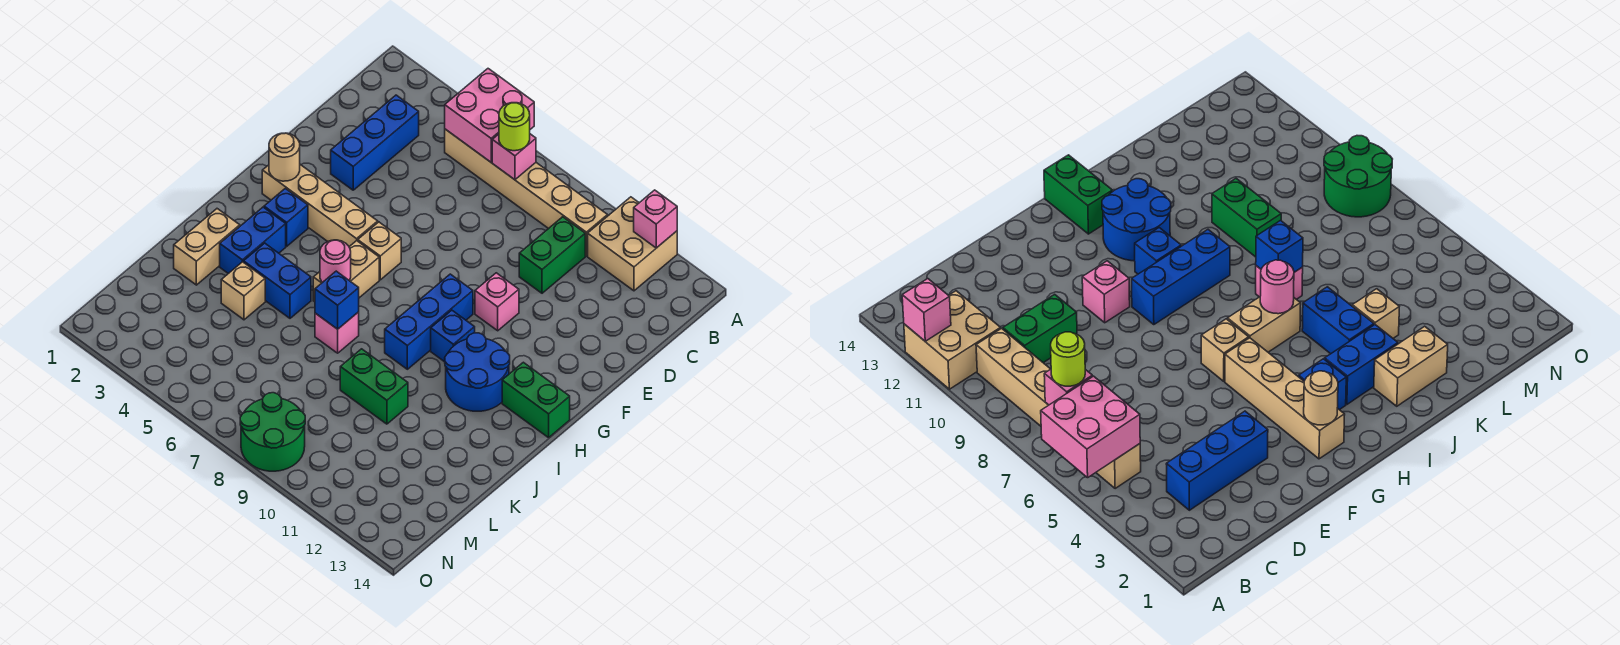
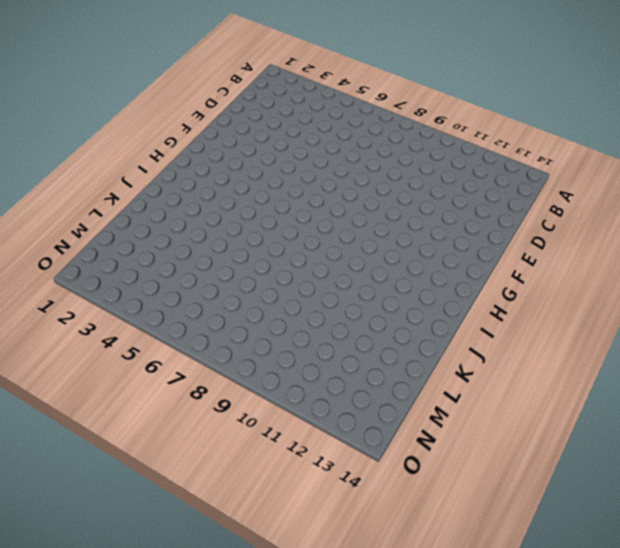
none -> tan 2x2 brick [588,197,677,291]
none -> tan 1x6 brick [445,129,608,256]
none -> blue 1x3 brick [331,95,419,190]

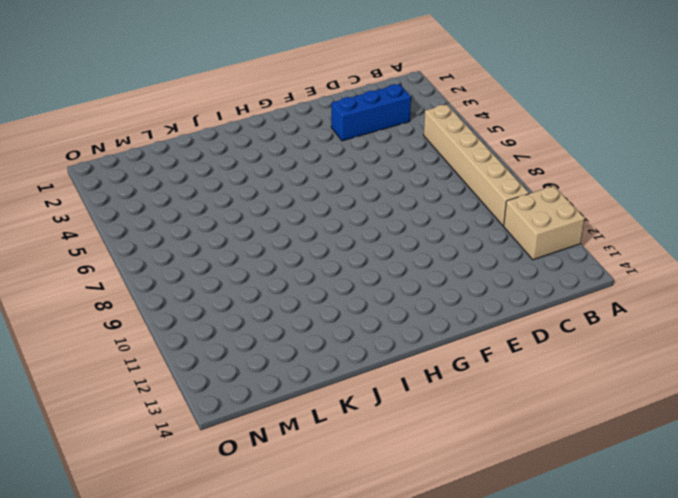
none -> green 1x2 brick [519,217,585,293]
none -> pink 1x1 brick [475,273,519,331]
none -> tan 1x4 brick [262,165,378,246]

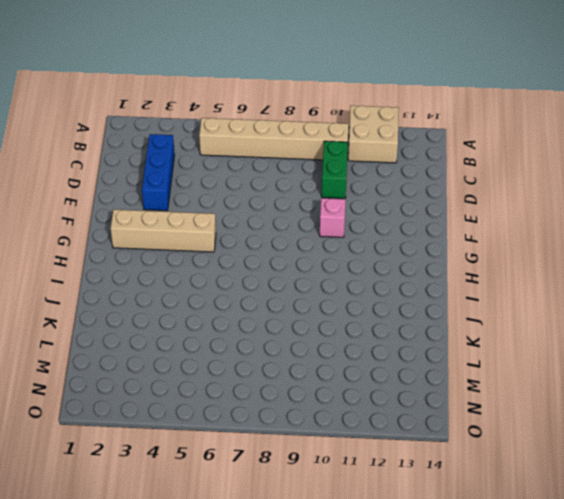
none -> tan 1x1 brick [358,222,401,280]
none -> blue 1x3 brick [385,274,473,369]
none -> blue 1x1 brick [264,189,308,246]

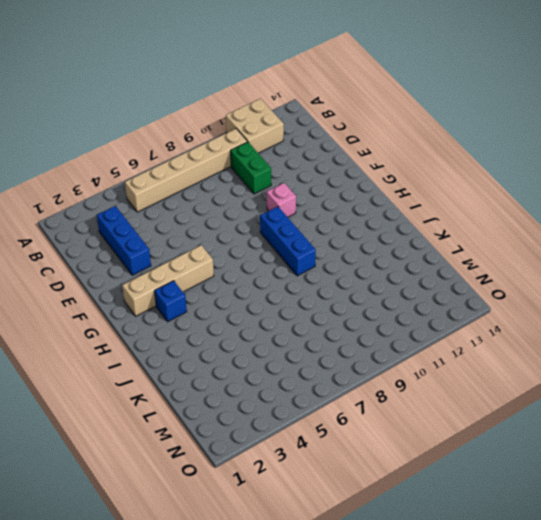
none -> tan 1x1 brick [358,222,401,280]
none -> tan 1x2 brick [313,241,379,302]
none -> blue 1x1 brick [431,310,475,362]

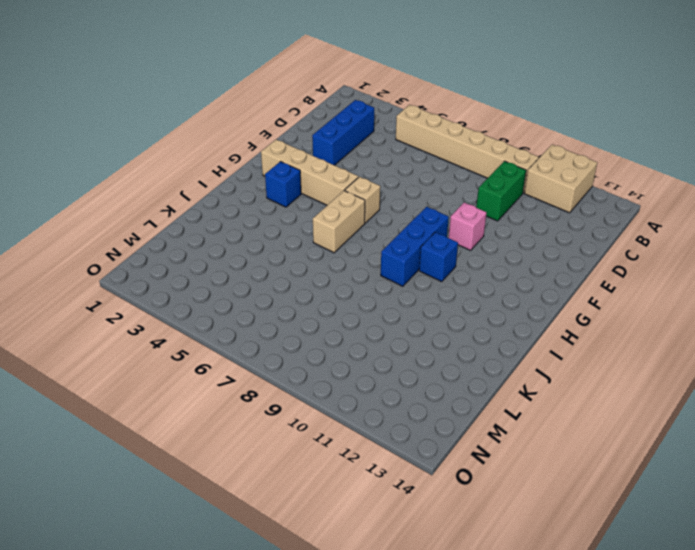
none -> blue 2x2 round brick [445,333,510,411]
none -> green 1x2 brick [502,362,570,438]
none -> blue 1x2 brick [220,207,286,274]

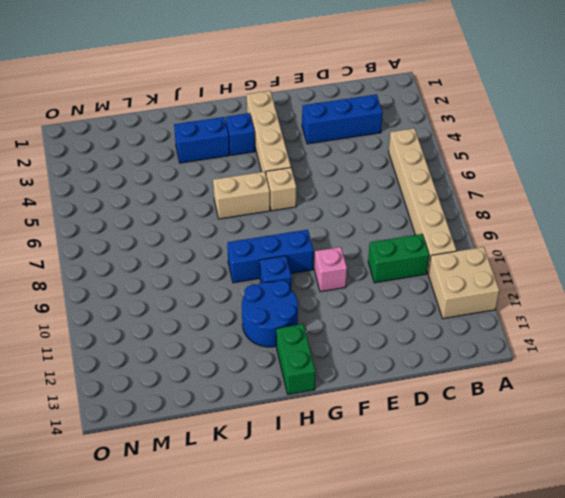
none -> tan 1x2 brick [174,209,240,285]
none -> blue 1x2 brick [244,243,311,318]
none -> pink 1x1 brick [315,312,359,353]

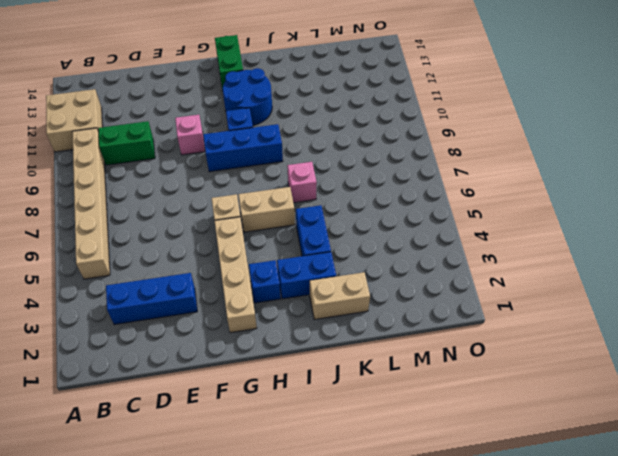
none -> tan 1x1 brick [221,262,265,320]
none -> green 1x2 brick [340,349,408,424]
none -> green 2x2 round brick [240,393,305,471]

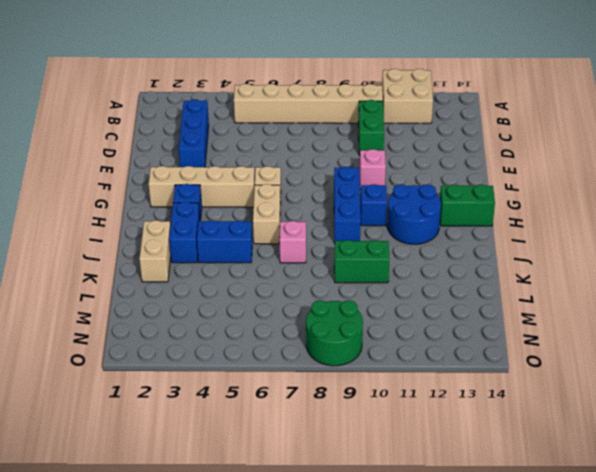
none -> tan 1x1 brick [221,262,265,320]
none -> pink 2x2 brick [445,69,534,162]
none -> pink 1x1 brick [634,190,677,248]

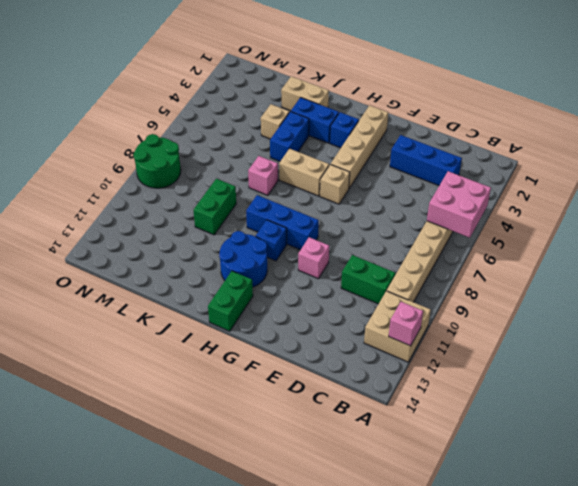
none -> pink 1x1 brick [492,134,536,180]
none -> tan 1x1 round brick [269,133,300,181]
none -> pink 1x1 round brick [320,240,351,282]

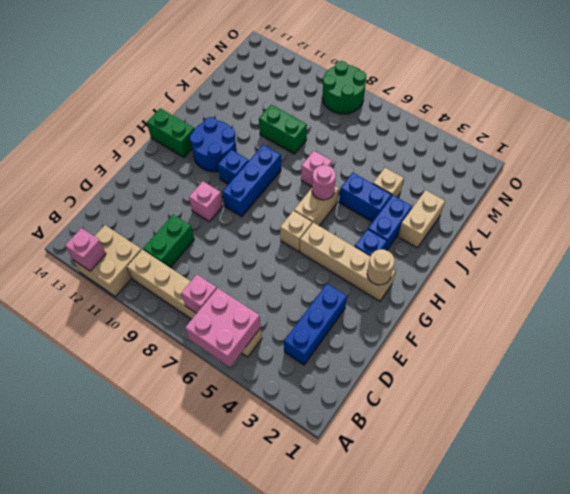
none -> blue 1x1 brick [315,271,359,329]
none -> lime 1x1 round brick [499,103,530,151]

